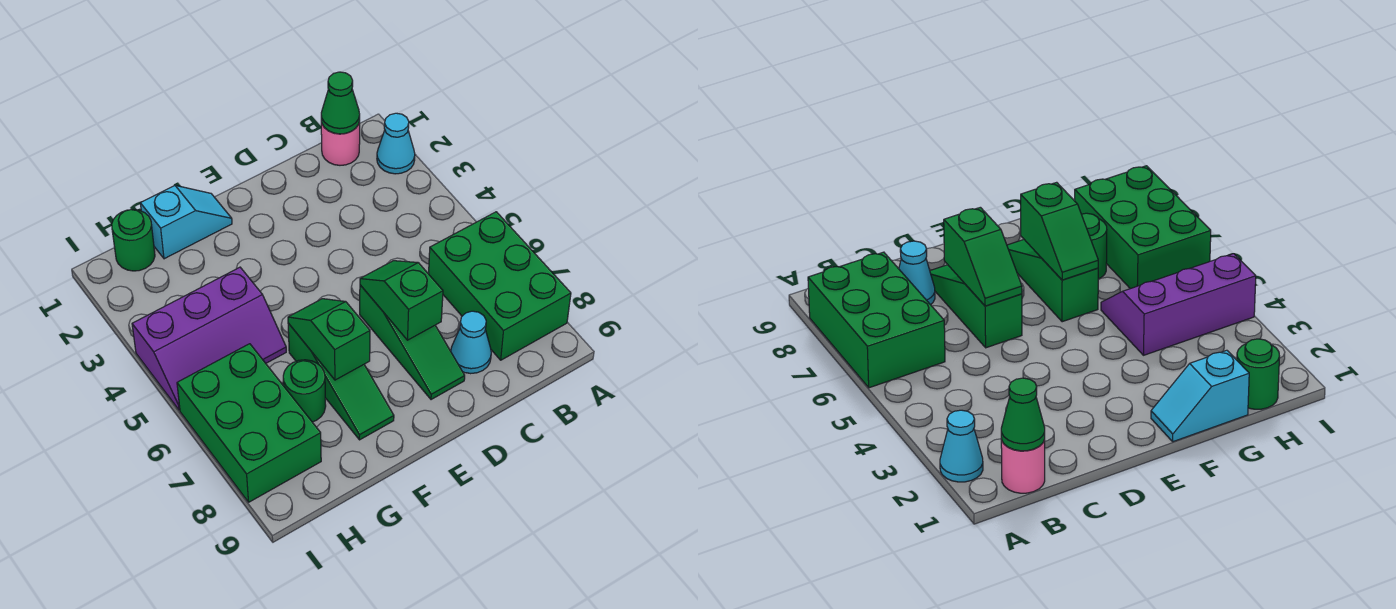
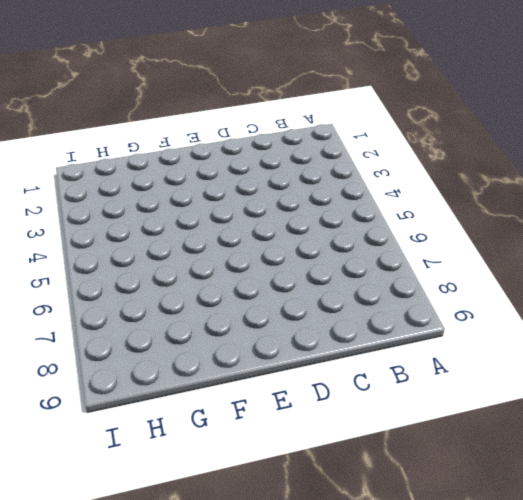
none -> cyan 1x1 cone [377,113,415,174]
none -> green 2x3 brick [429,212,571,360]
none -> pink 1x1 round brick [321,121,360,165]

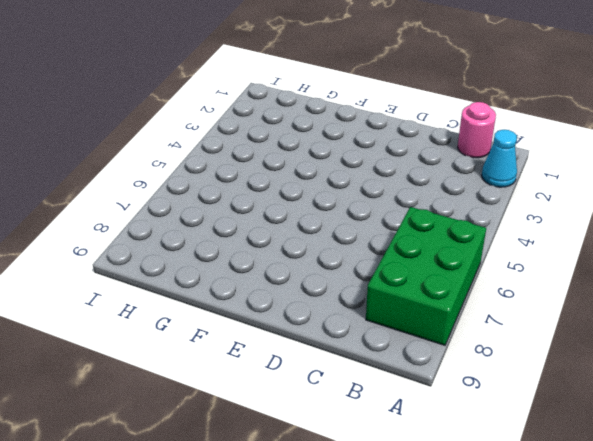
none -> cyan 1x1 cone [451,311,491,374]
none -> green 1x3 slope [360,285,465,400]
none -> cyan 1x2 slope [140,185,232,259]

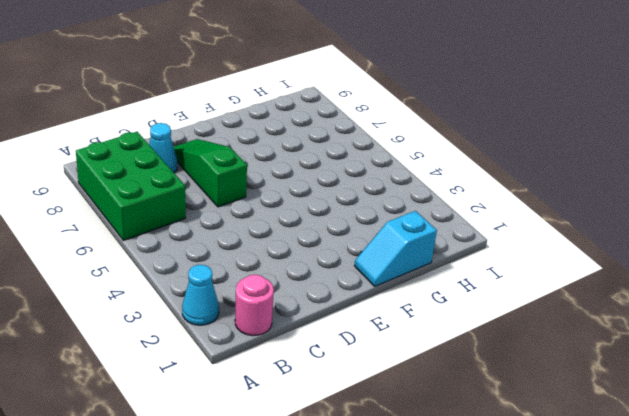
none -> green 1x3 slope [288,323,394,440]
none -> purple 2x3 slope [132,267,286,410]
none -> green 1x1 round brick [283,360,326,422]

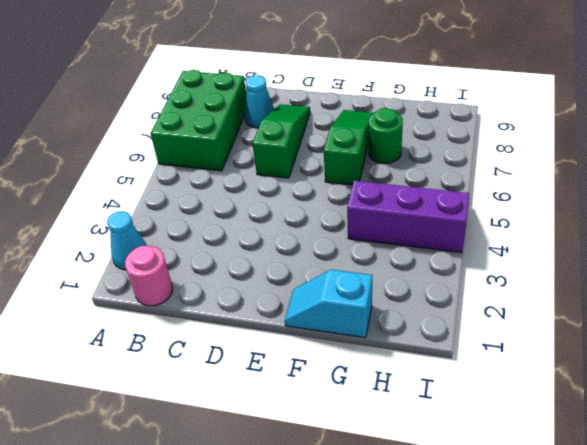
none -> green 1x1 round brick [112,210,155,271]
none -> green 2x3 brick [177,344,321,502]
none -> green 1x1 cone [321,72,360,134]

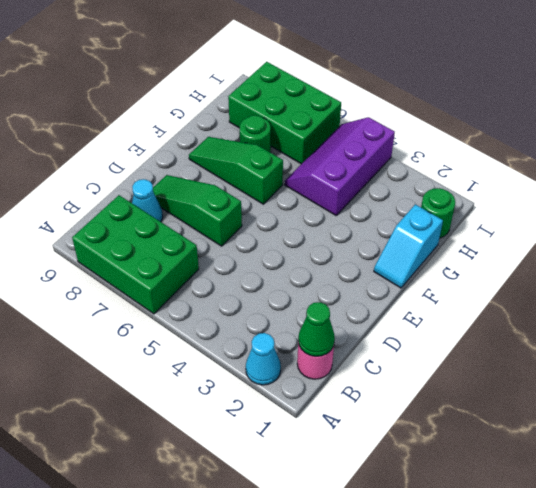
none -> green 1x2 slope [360,261,443,340]
none -> green 1x2 slope [288,299,370,380]

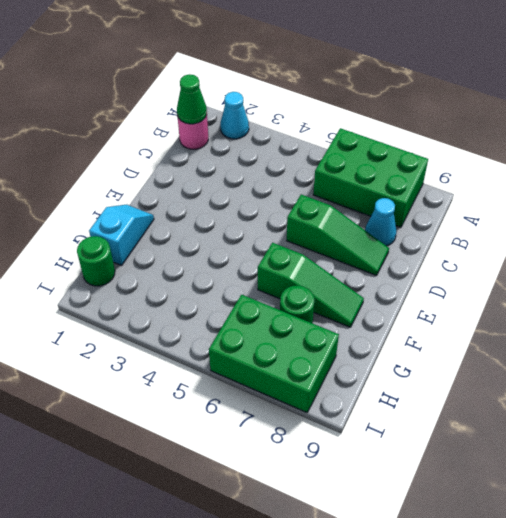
none -> purple 2x3 slope [132,267,286,410]
none -> green 1x2 slope [360,261,443,340]
none -> green 1x2 slope [288,299,370,380]

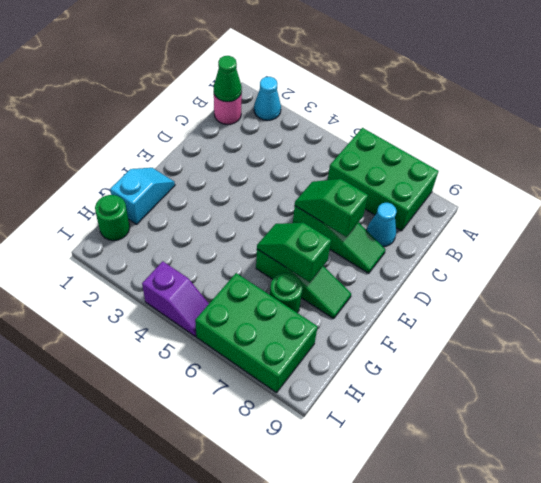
purple 1x2 slope [142,261,209,336] -> purple 2x3 slope [132,267,286,410]

